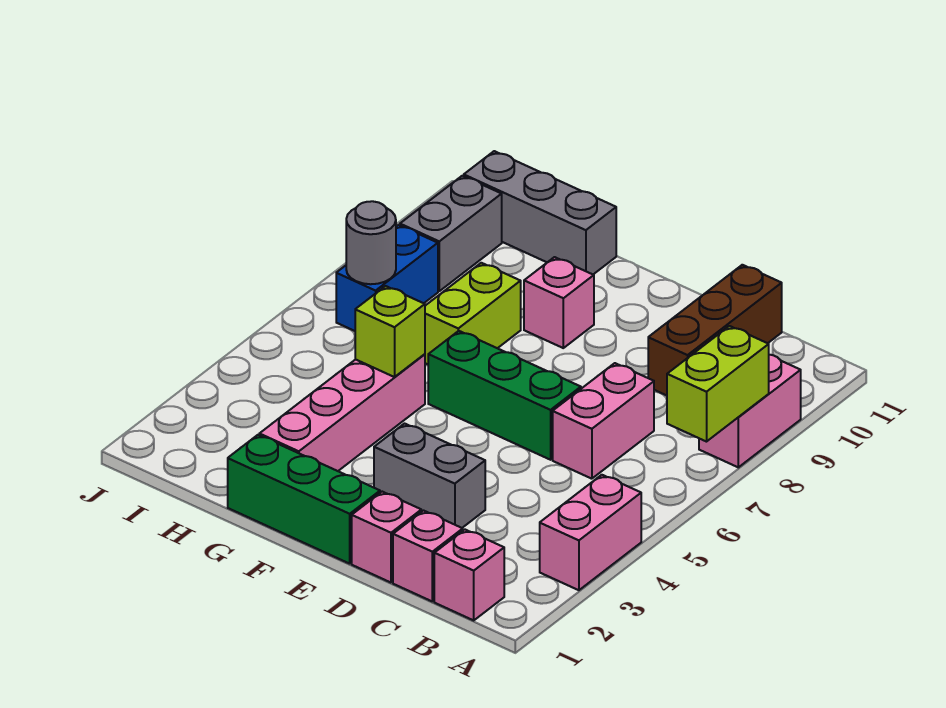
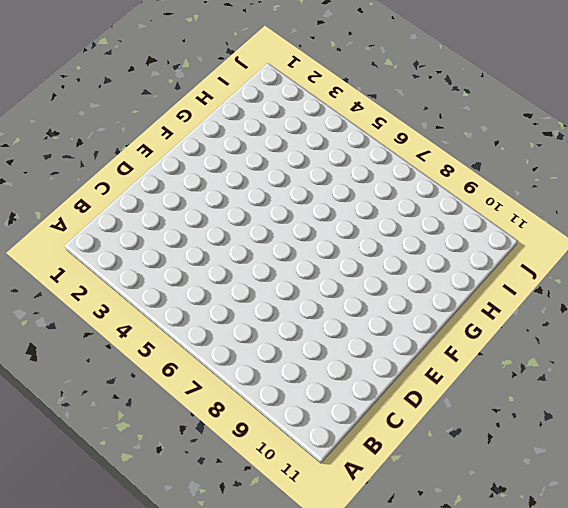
none -> pink 1x2 brick [540,475,641,590]
none -> pink 1x2 brick [699,355,801,467]
none -> pink 1x1 brick [434,530,504,620]

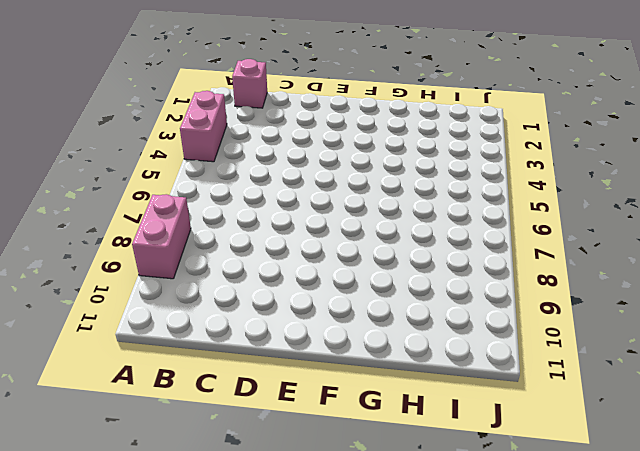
none -> pink 1x1 brick [393,511,463,601]
none -> pink 1x2 brick [553,363,654,479]
none -> brown 1x3 brick [648,265,782,395]

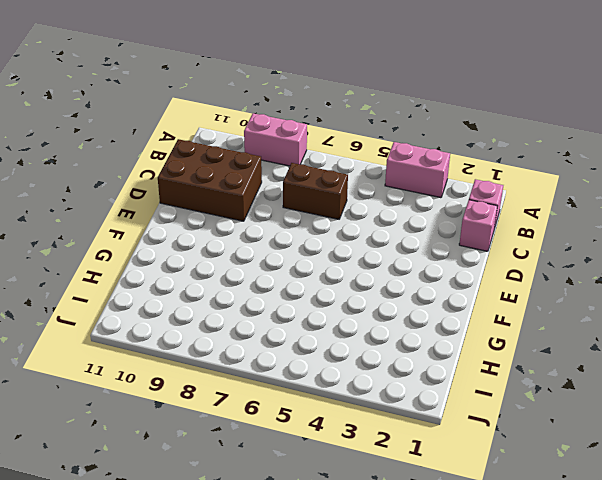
brown 1x2 brick [283,163,348,219] -> pink 1x2 brick [553,363,654,479]
brown 2x3 brick [158,139,262,221] -> brown 1x3 brick [648,265,782,395]
none -> pink 1x1 brick [352,492,421,583]
none -> grey 1x2 brick [374,424,485,528]
none -> green 1x3 brick [428,331,581,460]

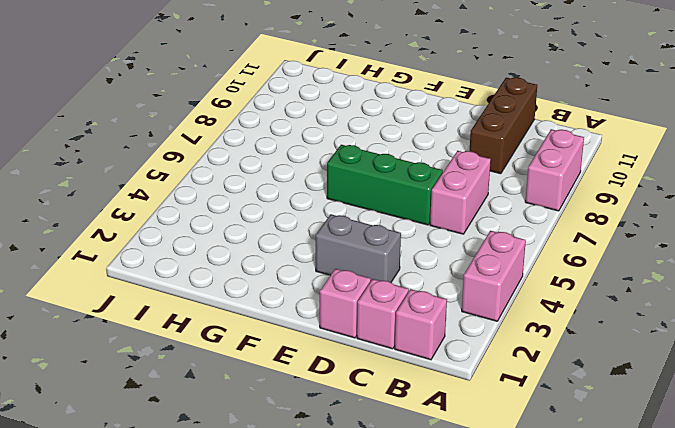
none -> green 1x3 brick [228,435,380,564]
none -> pink 1x1 brick [524,257,594,348]
none -> pink 1x4 brick [259,354,425,471]

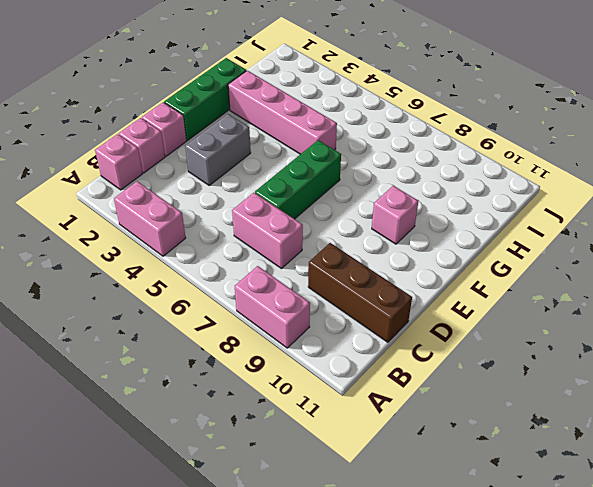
none -> lime 1x2 brick [425,263,521,364]
none -> grey 1x3 brick [464,151,616,274]
none -> blue 1x2 brick [336,225,438,331]

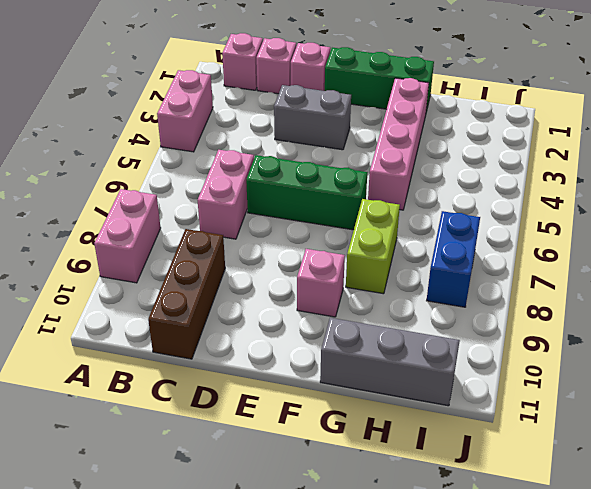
none -> grey 1x2 brick [400,176,502,291]
none -> lime 1x2 brick [667,326,769,442]
none -> lime 1x1 brick [355,286,425,377]

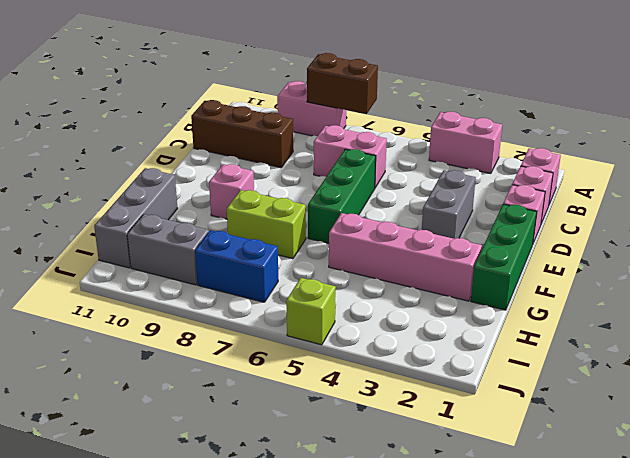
brown 1x2 brick [307,53,378,114] -> lime 1x2 brick [667,326,769,442]
lime 1x1 brick [286,278,336,345] -> lime 1x1 brick moved to [355,286,425,377]
none -> grey 1x1 round brick [346,201,396,284]

